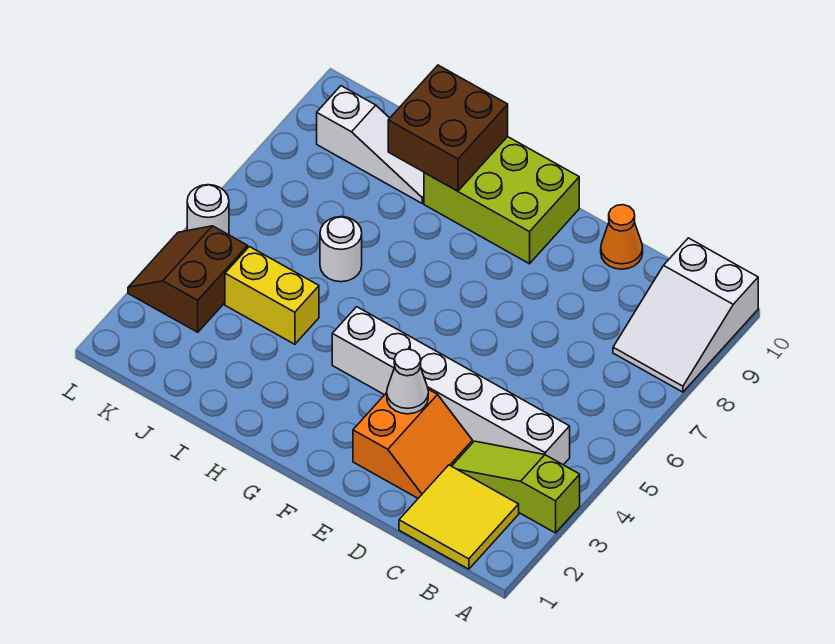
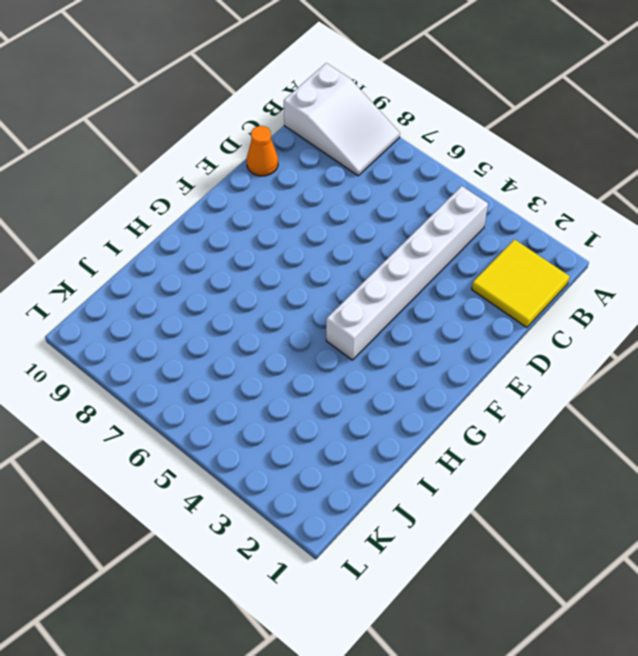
none -> lime 1x3 slope [452,441,580,533]
none -> orange 2x2 slope [353,389,473,498]
none -> lime 2x3 brick [424,137,579,264]

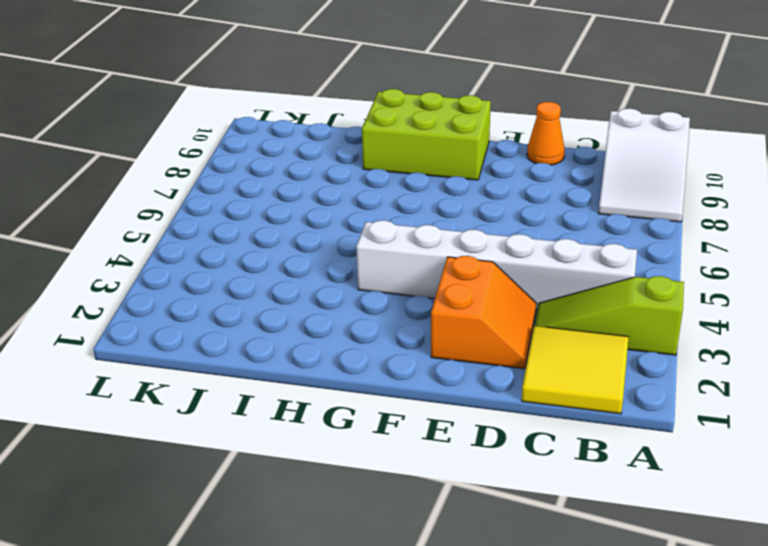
none -> yellow 1x2 brick [225,247,319,344]
none -> white 1x1 round brick [320,217,362,282]
none -> white 1x3 slope [317,86,424,203]

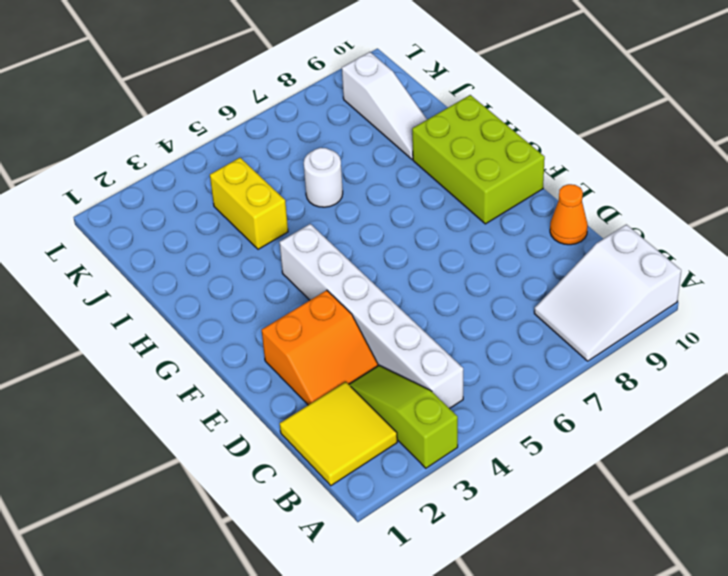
none -> brown 2x2 slope [128,226,248,332]
none -> white 1x1 round brick [187,185,229,235]
none -> white 1x1 cone [387,349,428,414]

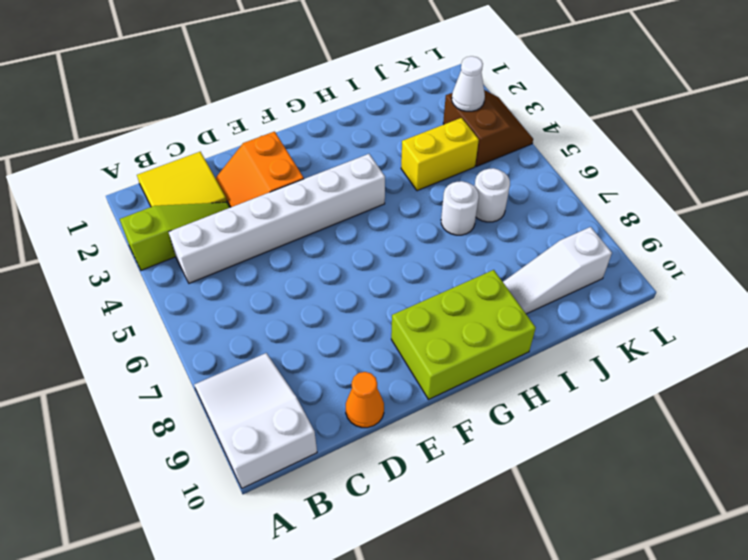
white 1x1 round brick [474,168,510,222] -> white 1x1 round brick moved to [187,185,229,235]
white 1x1 cone [452,56,485,111] -> white 1x1 cone moved to [387,349,428,414]
none -> brown 2x2 brick [388,65,508,191]

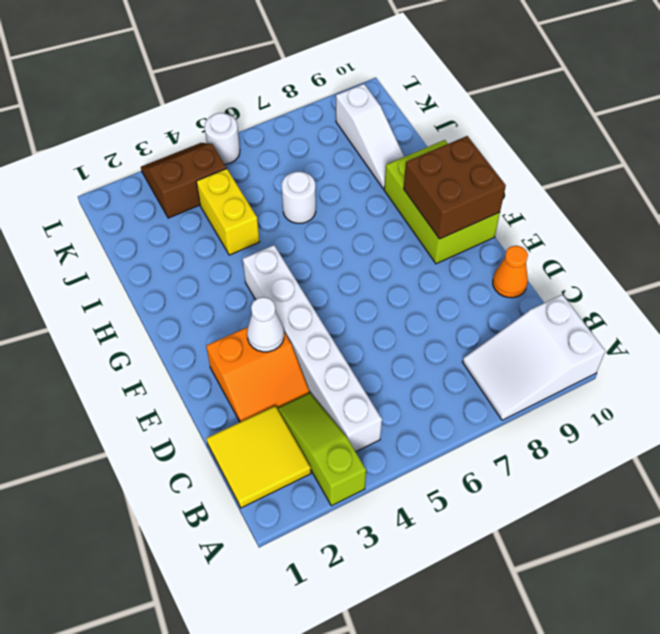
brown 2x2 brick [404,136,506,239] -> brown 2x2 brick moved to [388,65,508,191]

